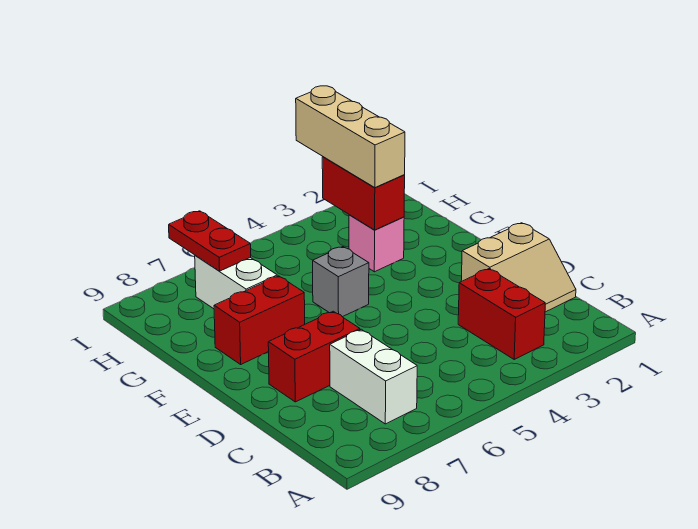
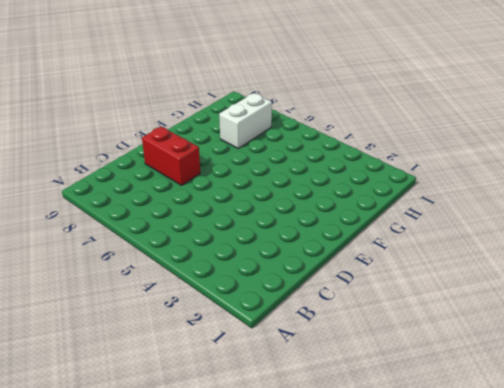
none -> red 1x2 brick [458,269,545,359]
none -> white 1x2 brick [330,329,417,424]

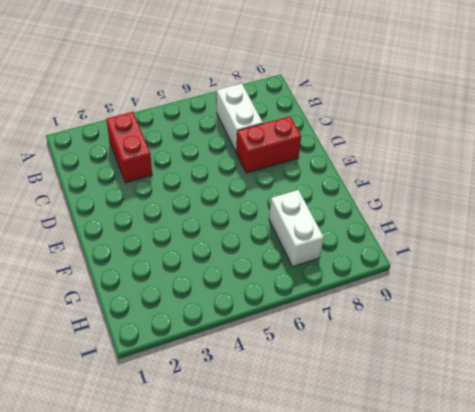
none -> tan 2x2 slope [461,223,576,312]
none -> grey 1x1 brick [313,247,369,317]

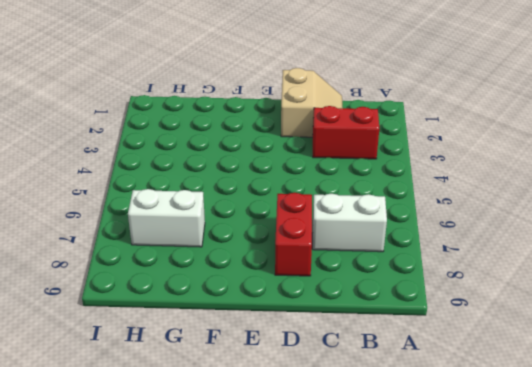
none -> grey 1x1 brick [313,247,369,317]
none -> red 1x2 brick [214,276,305,364]

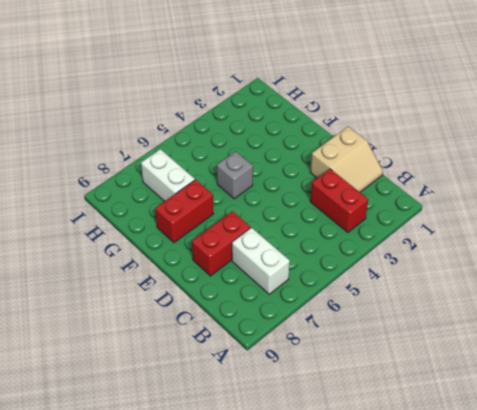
none -> pink 1x1 brick [349,215,404,272]
none -> red 1x2 brick [322,157,405,230]

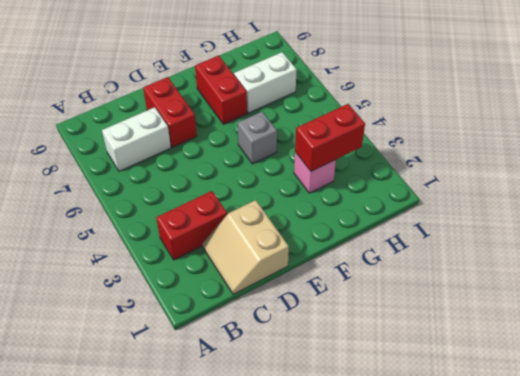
none -> red 1x2 plate [169,211,251,271]
none -> tan 1x3 brick [296,86,405,188]

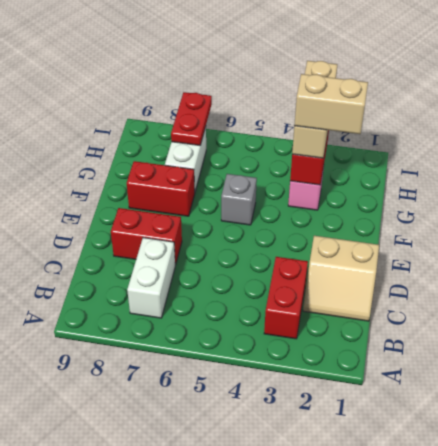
tan 1x2 brick [294,74,368,134] -> none

